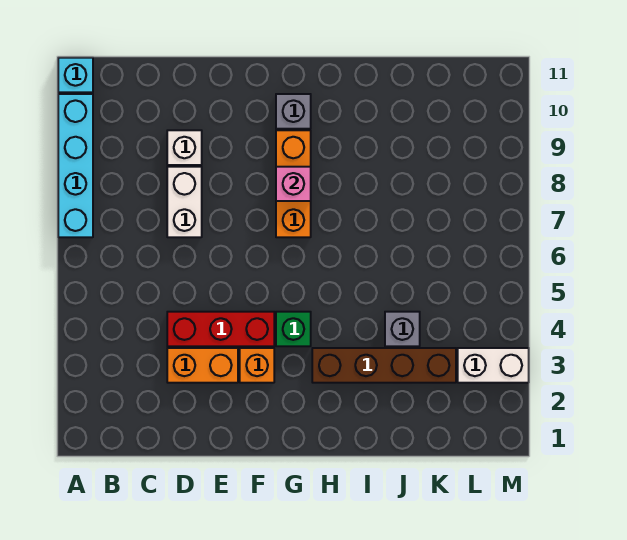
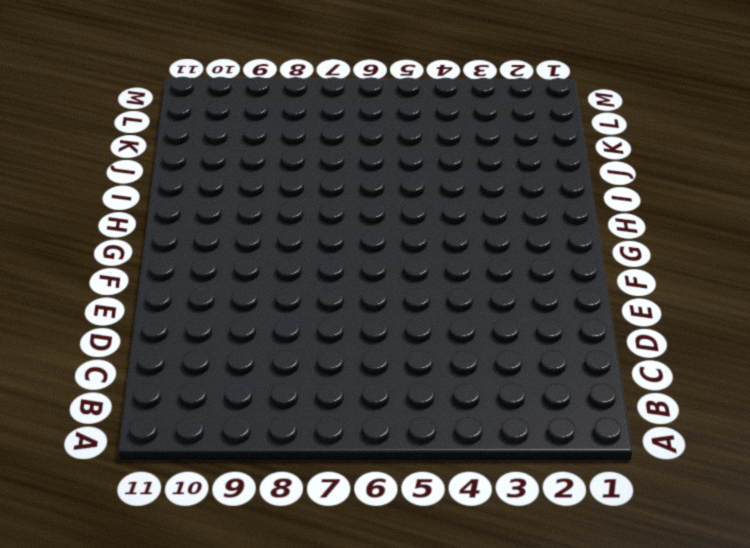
none -> cyan 1x4 brick [58,94,93,237]
none -> cyan 1x1 brick [58,58,93,92]
none -> orange 1x2 brick [167,348,238,383]

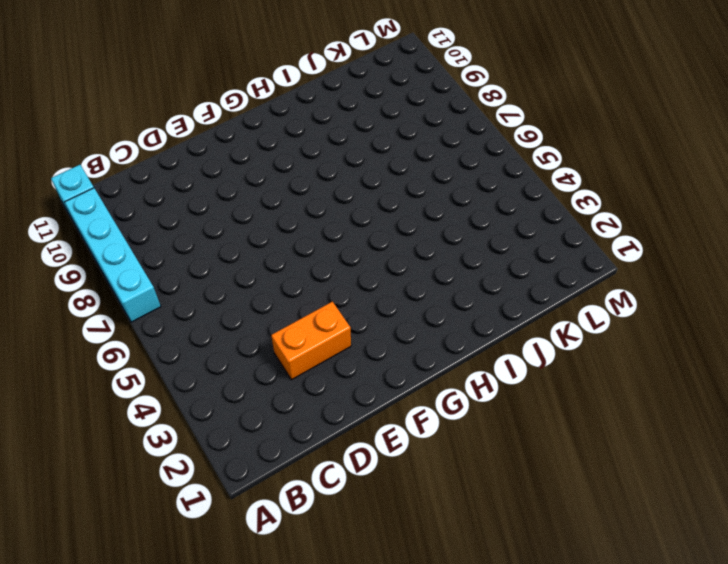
none -> red 1x3 brick [167,312,274,346]
none -> white 1x2 brick [167,167,202,237]
none -> white 1x1 brick [167,130,202,165]

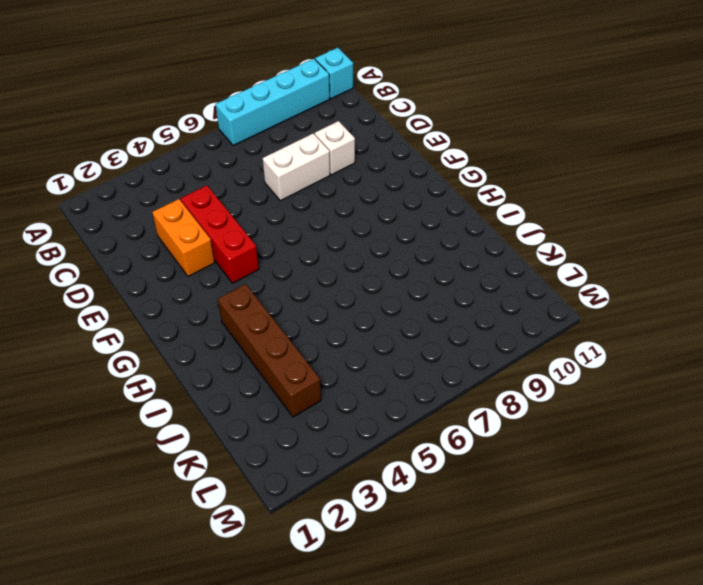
none -> orange 1x1 brick [240,348,274,383]
none -> green 1x1 brick [276,312,311,346]
none -> orange 1x3 brick [276,130,311,237]

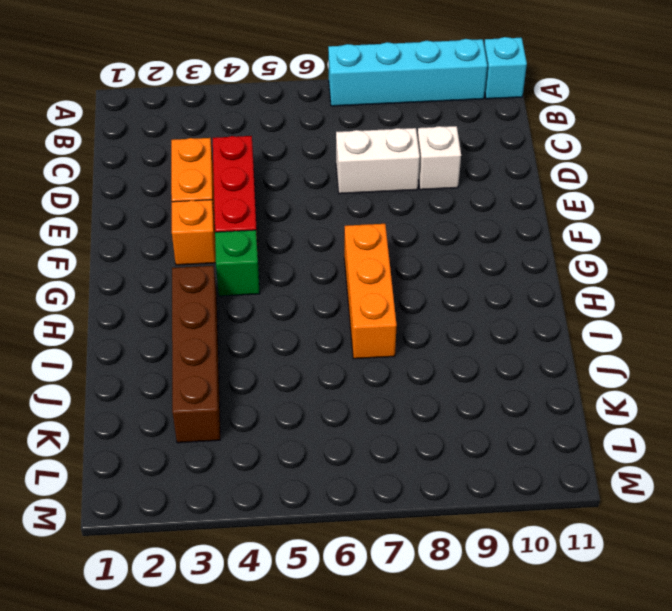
orange 1x3 brick [344,224,397,359] -> orange 1x3 brick turned to [276,130,311,237]
none -> grey 1x1 brick [276,94,311,129]
none -> grey 1x1 brick [385,312,420,346]
none -> white 1x2 brick [458,348,529,383]

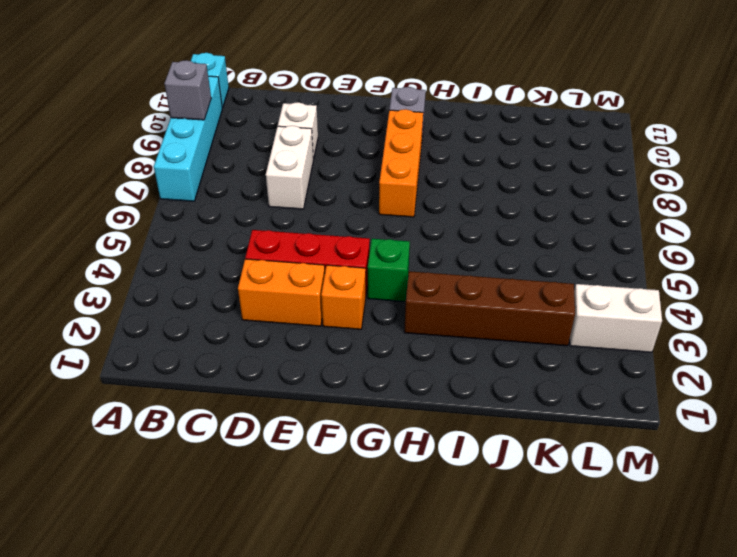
grey 1x1 brick [164,60,211,120] -> grey 1x1 brick moved to [385,312,420,346]
none -> pink 1x1 brick [276,167,311,201]

